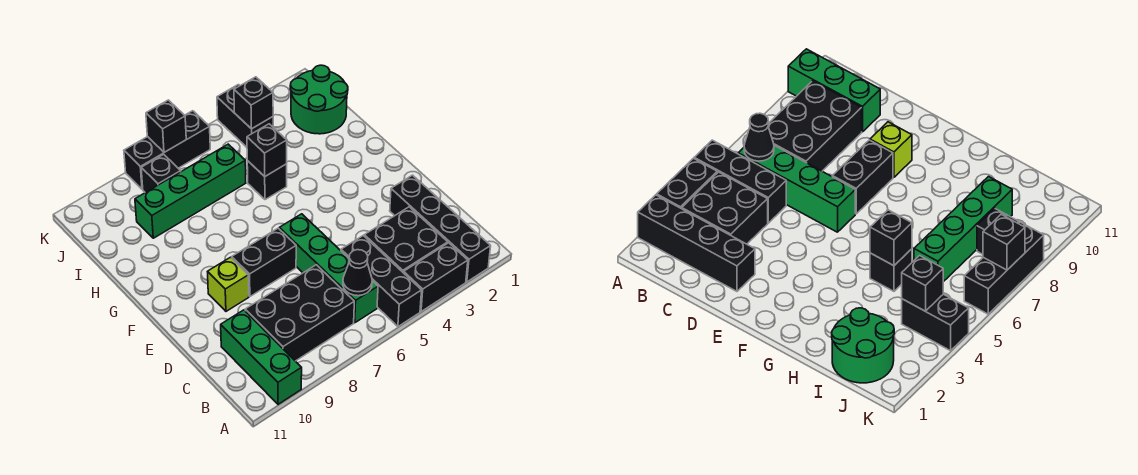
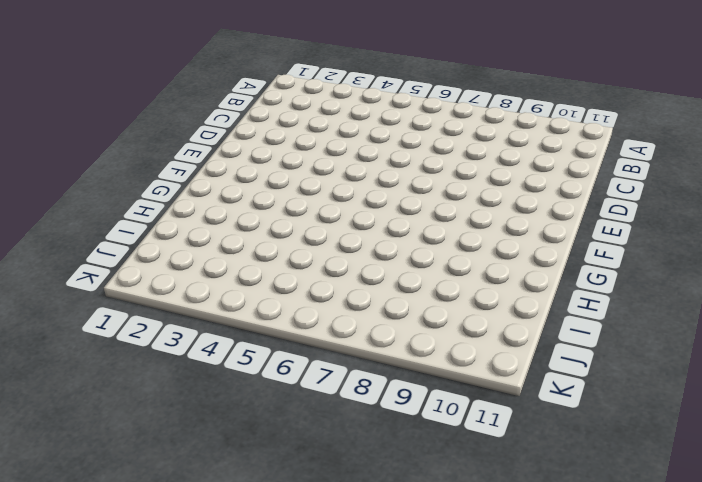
none -> black 1x4 brick [390,175,491,282]
none -> black 1x2 brick [404,243,468,312]
none -> black 1x3 brick [341,236,422,326]

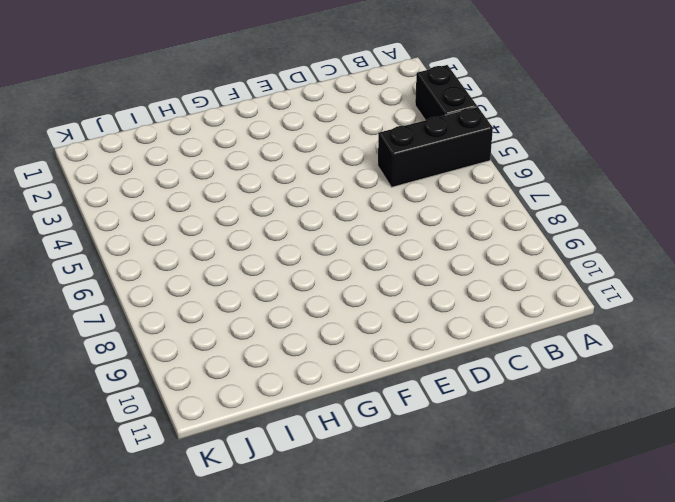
none -> black 1x4 brick [390,175,491,282]
none -> green 1x3 brick [221,310,302,404]
none -> black 2x2 brick [364,207,448,273]

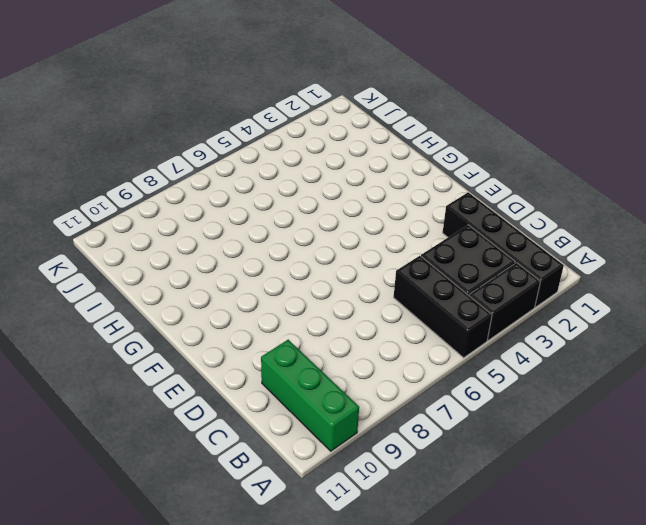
none -> green 1x4 brick [279,214,378,323]
none -> black 2x3 brick [245,265,354,361]
none -> black 1x2 brick [232,228,296,296]

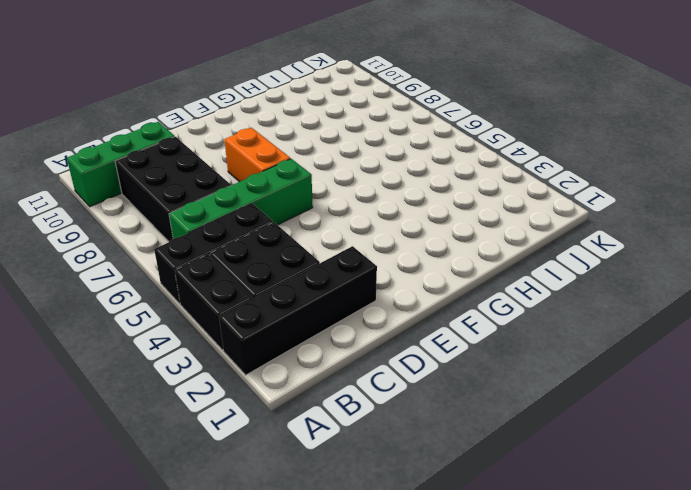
orange 1x2 brick [224,128,290,182] -> black 1x2 brick [232,228,296,296]
none -> lime 1x1 brick [208,257,249,311]
none -> black 1x1 brick [247,161,287,200]
none -> green 2x2 round brick [290,65,348,134]

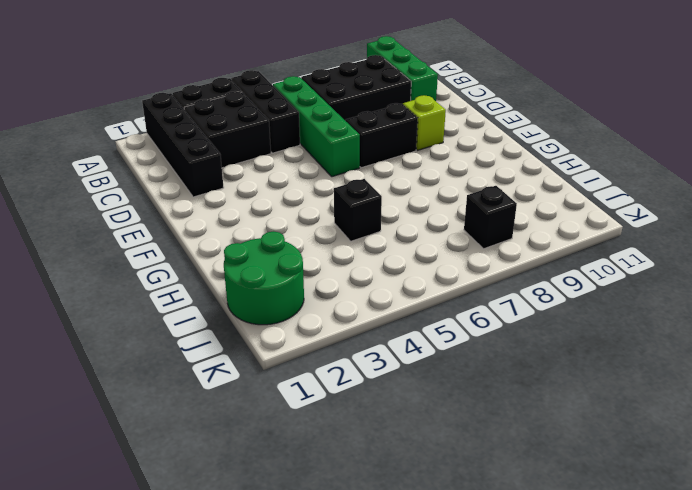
none -> green 1x4 brick [135,144,246,238]
none -> black 1x2 brick [217,85,273,147]
none -> black 1x3 brick [124,111,210,189]

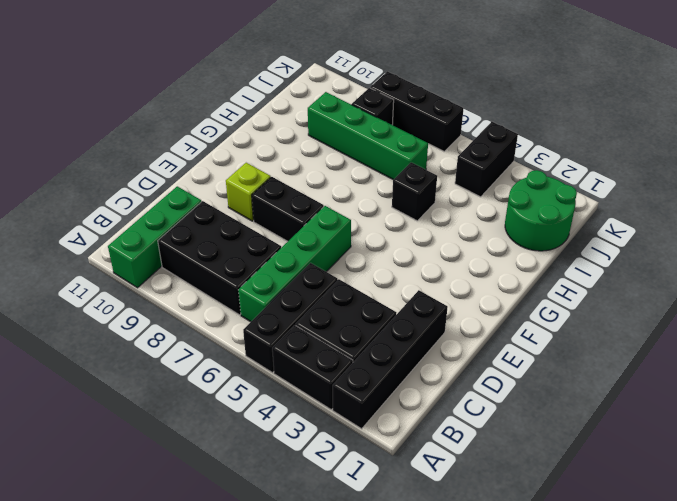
none -> black 1x1 cone [343,250,372,296]
none -> black 1x1 brick [247,124,287,176]
none -> black 1x1 brick [234,77,273,129]

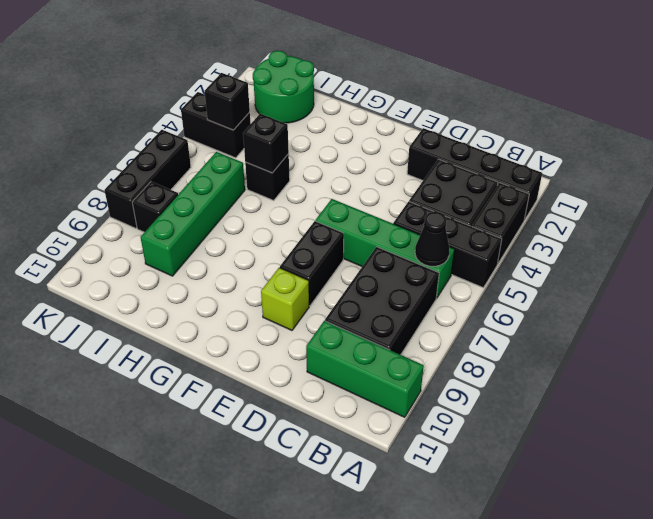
none -> black 1x1 brick [146,100,186,152]

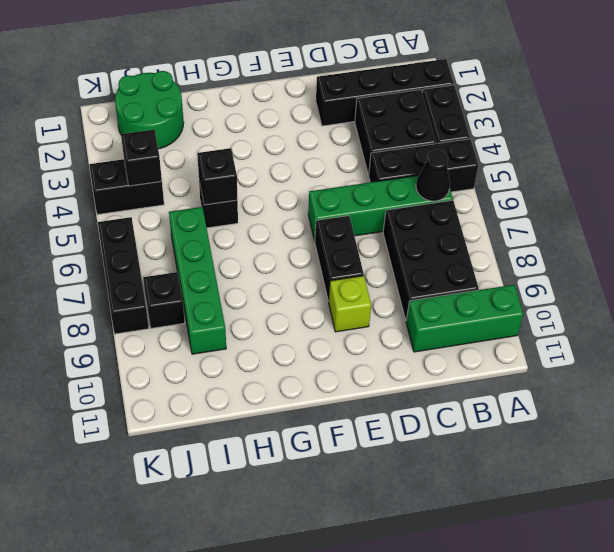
none -> black 1x1 brick [146,100,186,152]

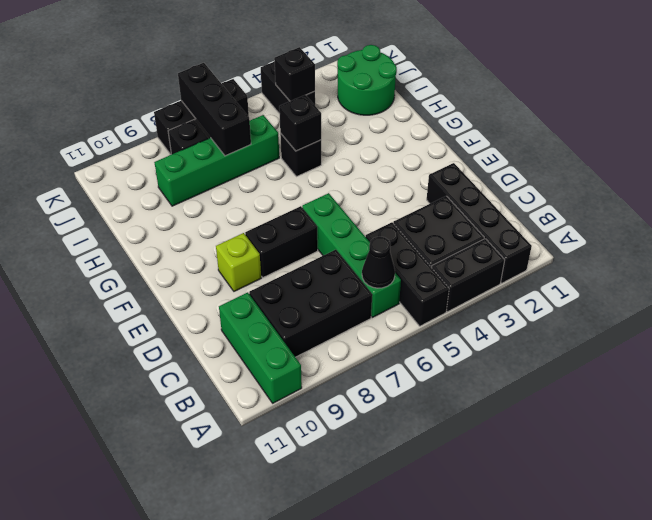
black 1x3 brick [178,63,251,156] -> black 1x1 brick [146,100,186,152]

